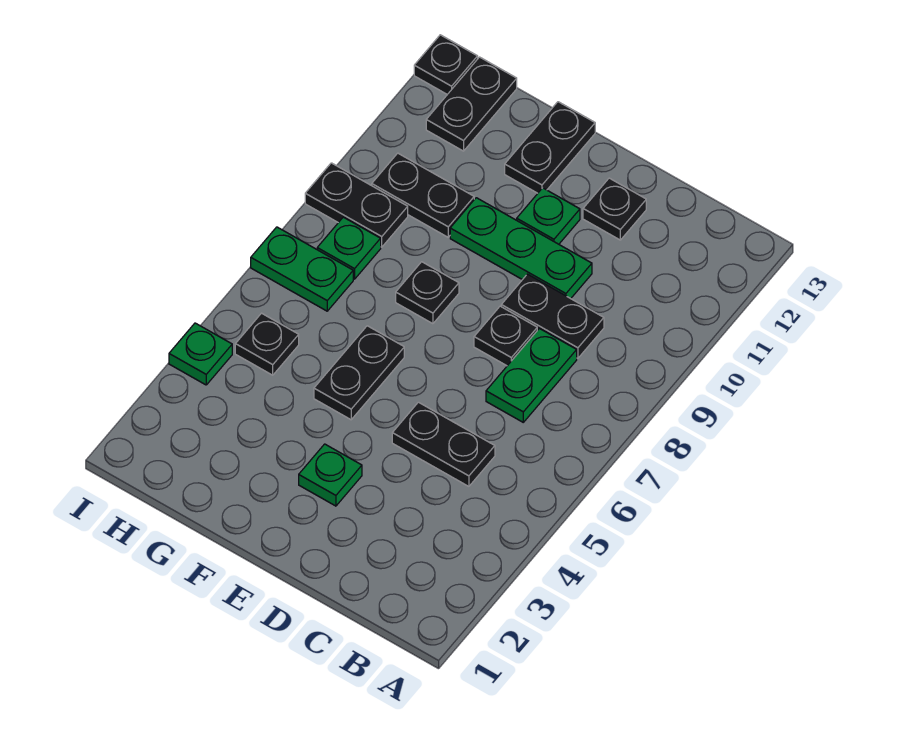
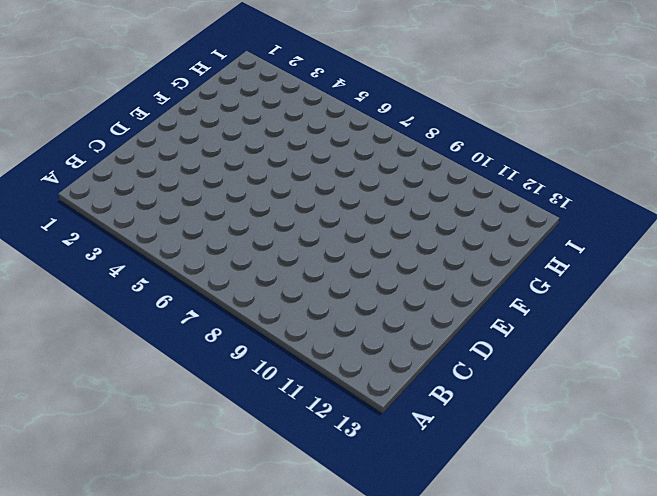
none -> black 1x2 plate [392,402,495,486]
none -> green 1x2 plate [486,328,577,422]
none -> black 1x2 plate [501,274,604,358]

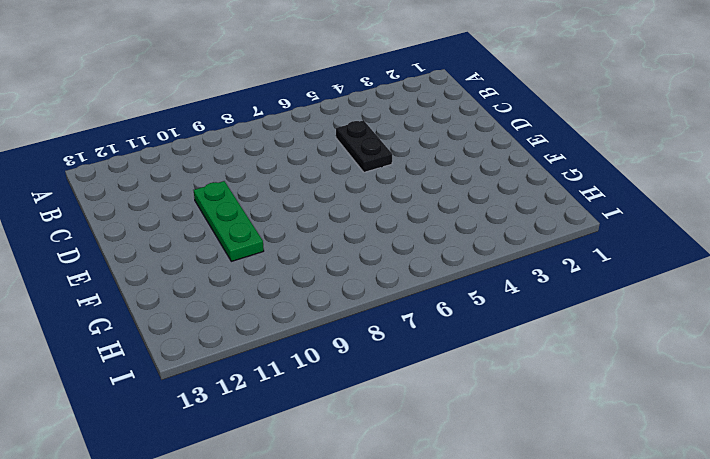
none -> green 1x2 plate [486,328,577,422]
none -> black 1x2 plate [501,274,604,358]
none -> black 1x1 plate [474,306,537,366]

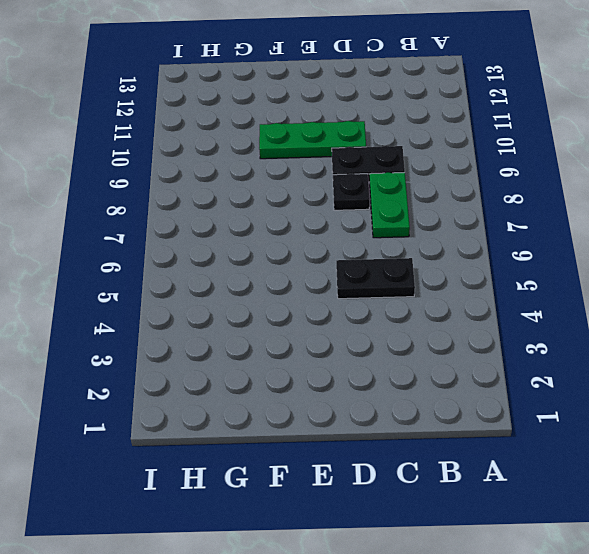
none -> black 1x1 plate [583,178,646,240]
none -> green 1x1 plate [299,444,362,506]
none -> green 1x1 plate [517,188,580,244]

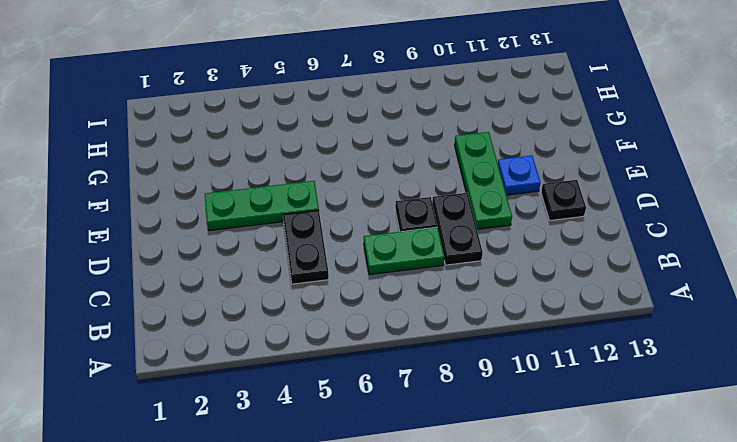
green 1x3 plate [205,181,319,231] -> green 1x1 plate [299,444,362,506]
blue 1x1 plate [498,155,540,195] -> green 1x1 plate [517,188,580,244]
none -> black 1x2 plate [314,326,404,420]
none -> black 1x1 plate [396,262,459,324]
none -> black 1x2 plate [505,102,595,193]

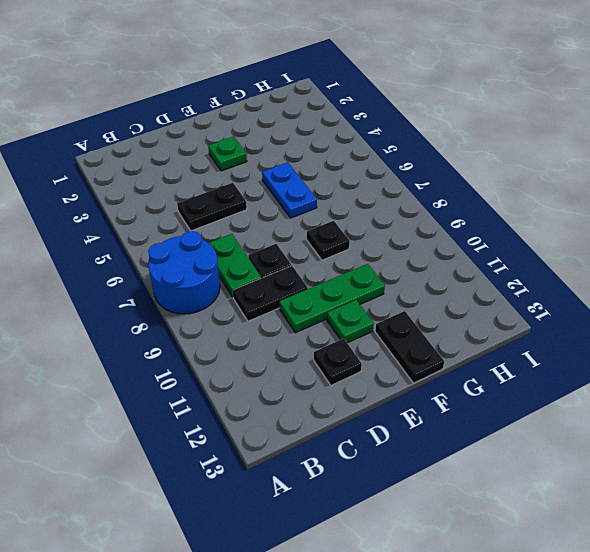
blue 2x2 round brick [148,231,220,314] -> none
blue 1x2 plate [262,162,317,218] -> black 1x2 plate [314,326,404,420]
none -> black 1x2 plate [372,153,474,237]
none -> black 1x1 plate [235,313,299,375]
none -> green 1x2 plate [251,227,353,311]

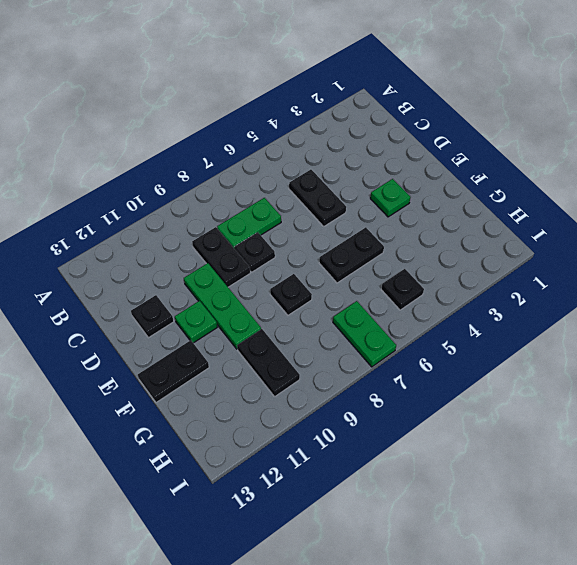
none -> green 1x1 plate [317,217,381,279]
none -> black 1x2 plate [305,163,408,247]
none -> black 1x2 plate [426,57,517,151]

